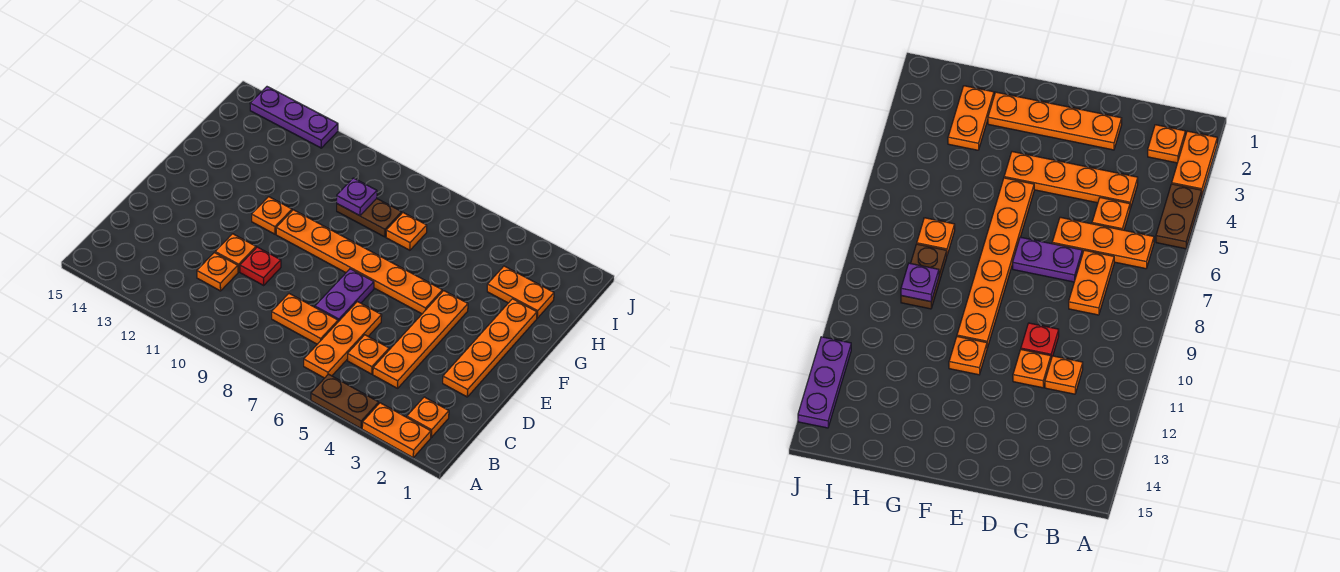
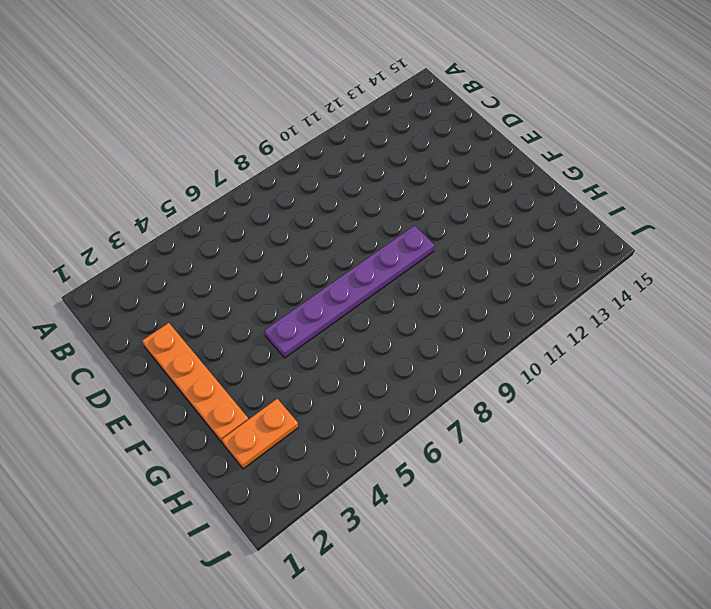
purple 1x6 plate [265,226,435,358] -> orange 1x6 plate [276,210,442,314]
none -> orange 1x2 plate [362,403,431,458]
none -> brown 1x2 plate [311,374,379,429]
none -> orange 1x1 plate [407,397,449,437]

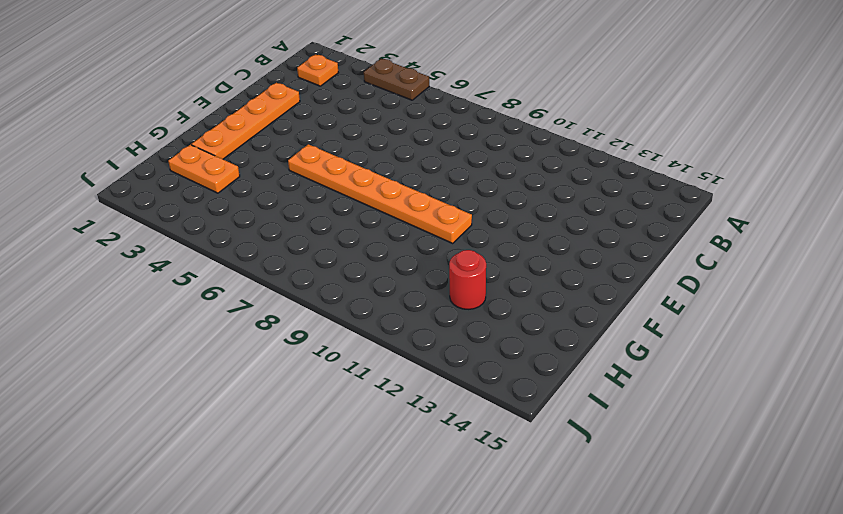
red 1x1 round brick [449,250,486,309] -> none
none -> orange 1x2 plate [362,403,431,458]
none -> orange 1x3 plate [304,302,382,378]
none -> orange 1x4 plate [373,291,468,388]

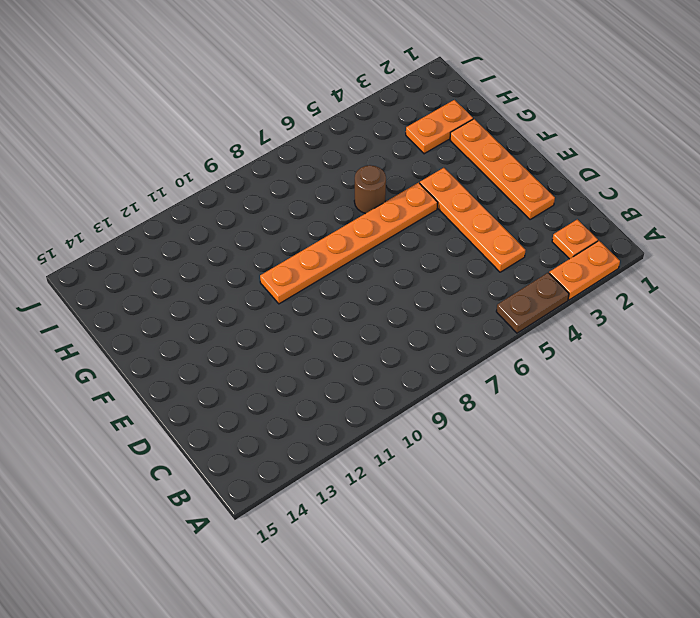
brown 1x1 round brick [354,165,386,214] -> none
none -> orange 1x3 plate [304,302,382,378]
none -> orange 1x1 plate [348,335,389,374]
none -> orange 1x2 plate [272,294,338,344]

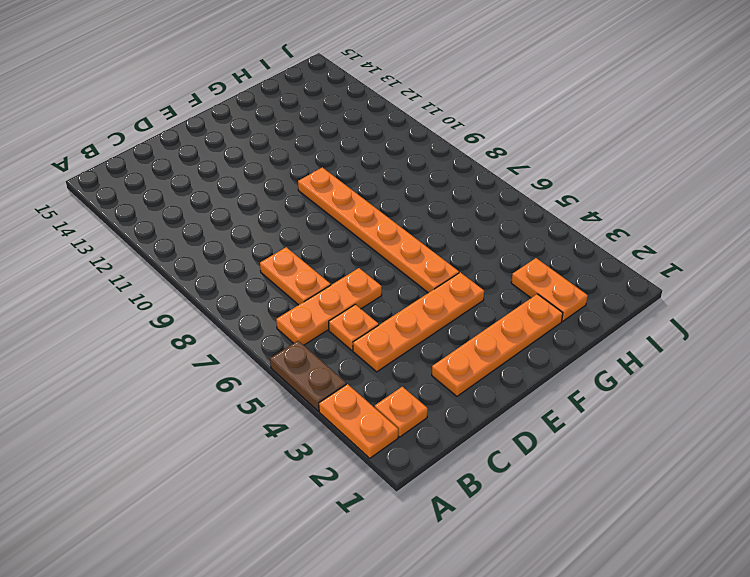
none -> orange 1x1 plate [197,253,238,291]
none -> purple 1x2 plate [315,269,374,322]
none -> red 1x1 plate [240,247,281,285]

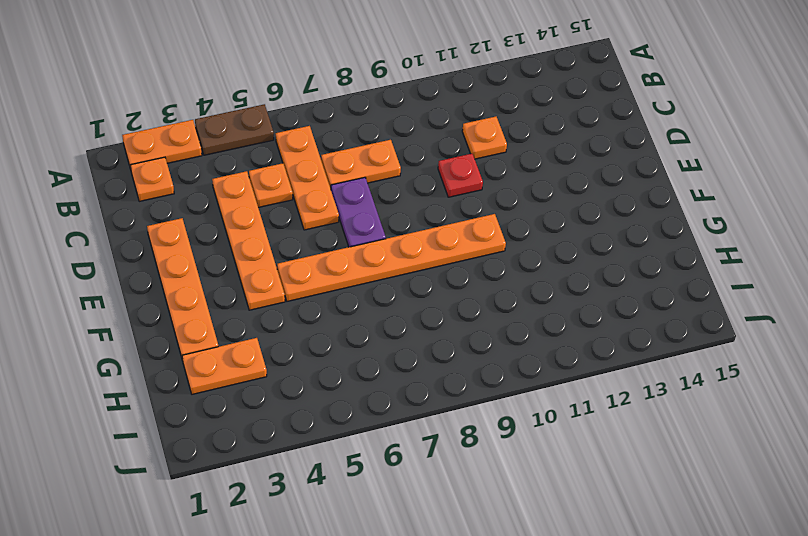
none -> orange 1x1 plate [215,234,256,272]
none -> orange 1x1 plate [252,197,292,234]
none -> orange 1x1 plate [386,213,427,250]

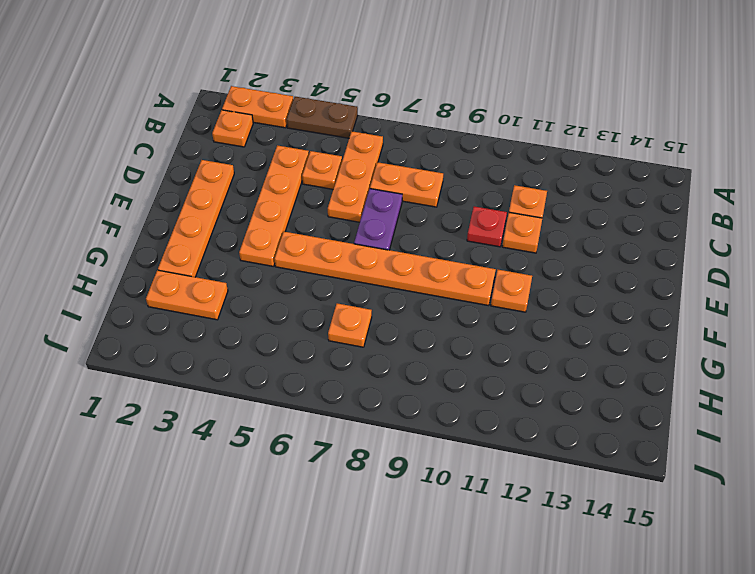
none -> brown 1x2 plate [337,199,402,237]
none -> purple 1x3 plate [250,87,338,148]
none -> purple 1x1 plate [337,178,377,216]

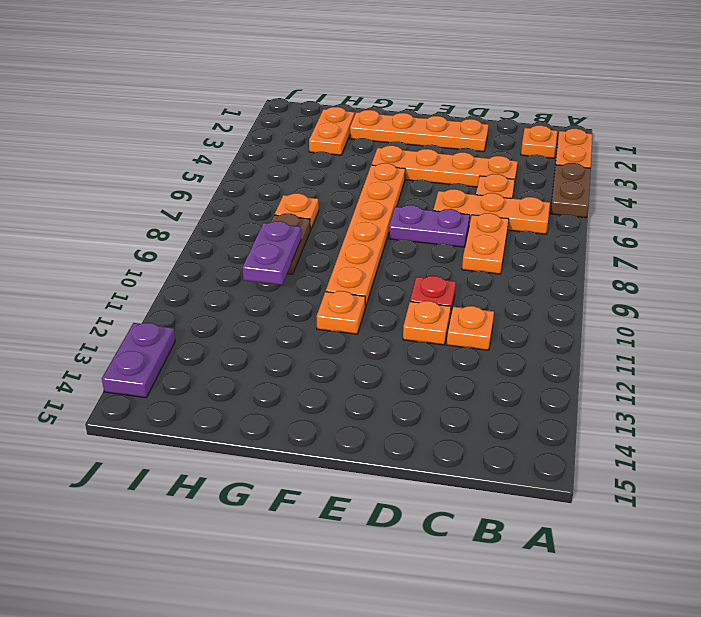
purple 1x2 plate [242,221,301,285] -> purple 1x1 plate [337,178,377,216]
purple 1x2 plate [102,323,175,398] -> purple 1x3 plate [250,87,338,148]

